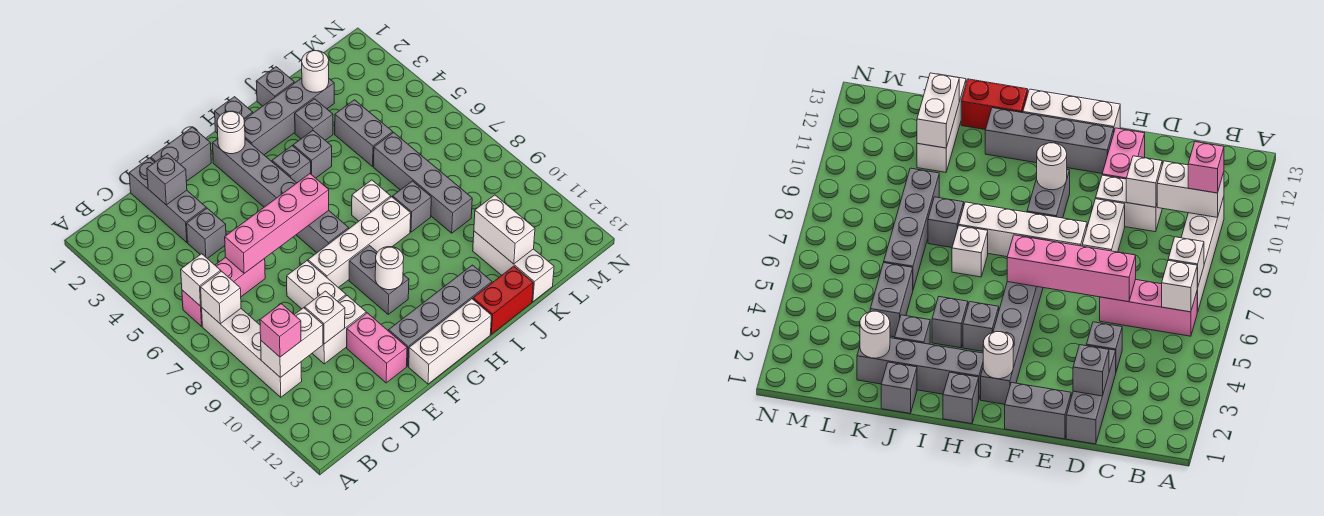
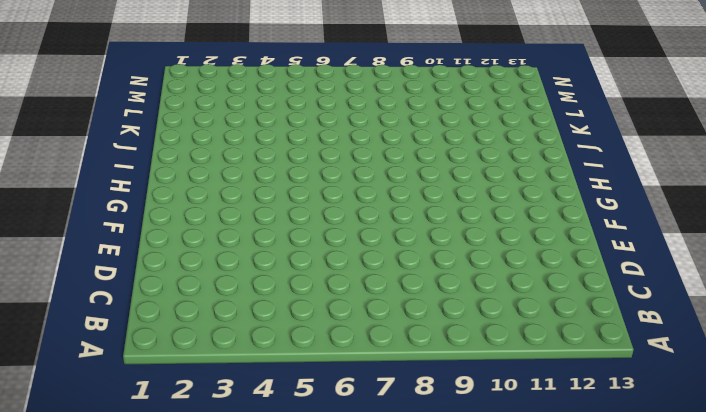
none -> pink 1x3 brick [182,257,265,326]
none -> white 1x4 brick [202,308,302,397]
none -> grey 1x3 brick [129,158,206,242]
none -> grey 1x1 brick [187,208,226,259]

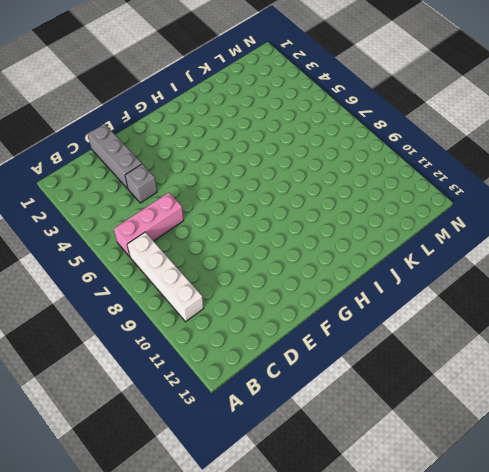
none -> white 1x2 brick [312,296,366,364]
none -> grey 1x2 brick [151,127,211,181]
none -> white 1x2 brick [287,261,346,309]
none -> pink 1x2 brick [347,313,407,383]

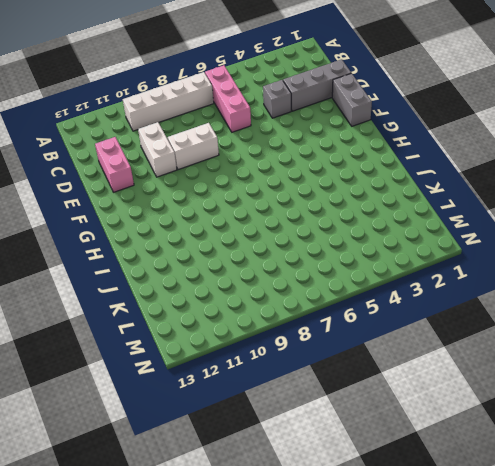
pink 1x2 brick [95,137,134,192] -> pink 1x2 brick turned to [347,313,407,383]
none -> white 1x4 brick [308,197,411,288]
none -> grey 1x4 brick [389,265,492,366]
none -> white 1x3 brick [409,299,492,384]
none -> grey 1x6 brick [212,139,349,253]

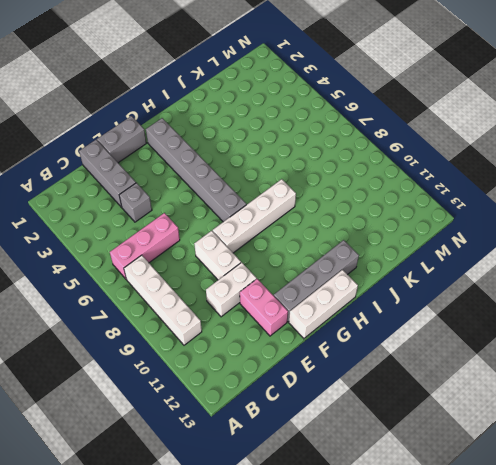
none -> grey 1x2 brick [349,246,409,314]
none -> grey 1x1 brick [215,97,253,134]
none -> grey 1x4 brick [244,78,334,155]
none -> grey 1x1 brick [272,146,311,183]

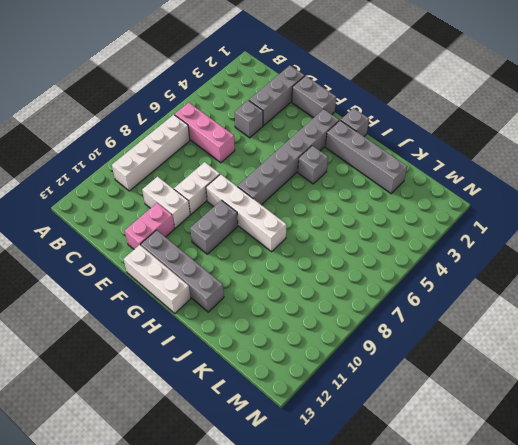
none -> grey 1x1 brick [293,131,332,178]
none -> white 1x1 brick [352,180,391,221]
none -> red 1x2 brick [473,266,533,334]
none -> grey 1x1 brick [256,67,294,106]

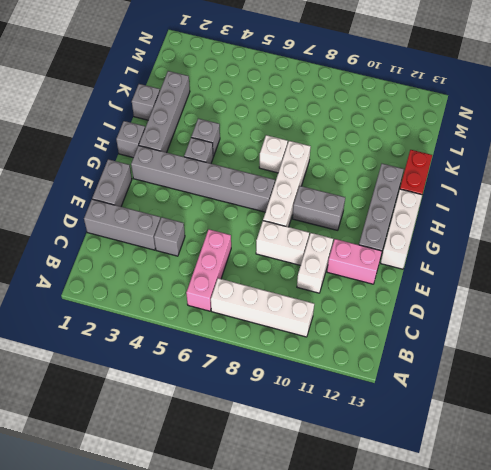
none -> grey 1x1 brick [295,99,333,140]
none -> grey 1x1 brick [393,181,431,232]
none -> grey 1x2 brick [335,100,393,166]
none -> grey 1x4 brick [374,132,472,233]

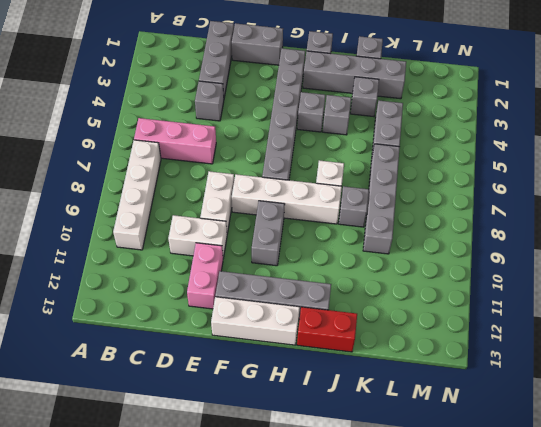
none -> white 1x3 brick [473,231,554,302]
none -> white 1x1 brick [181,254,221,306]
none -> white 1x1 brick [201,271,241,324]
none -> white 1x2 brick [261,308,323,378]

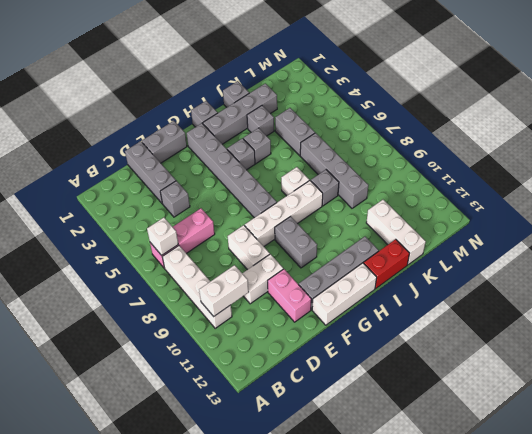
none -> white 1x1 brick [201,271,241,324]
none -> grey 1x1 brick [147,154,187,205]
none -> pink 1x4 brick [225,174,329,273]
none -> white 1x1 brick [305,291,345,344]

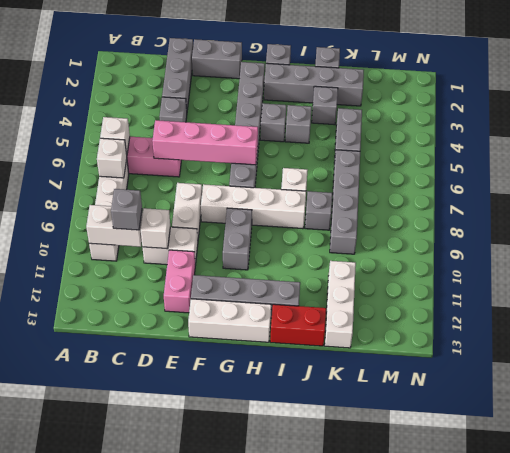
grey 1x1 brick [111,189,142,230] -> grey 1x1 brick moved to [147,154,187,205]
none -> white 1x1 round brick [217,111,245,154]
none -> white 1x1 round brick [375,247,404,290]
none -> white 1x1 round brick [302,51,329,92]
none -> white 1x2 brick [474,195,535,264]

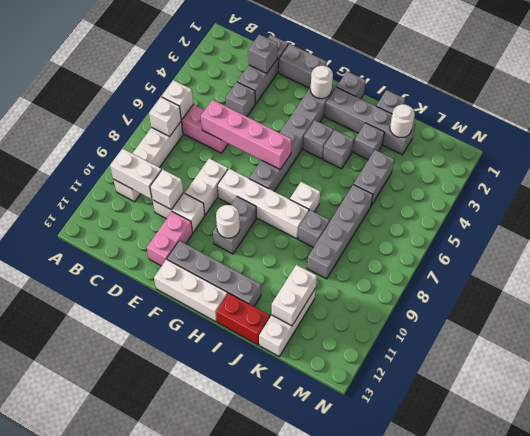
none -> pink 1x1 brick [260,304,301,357]

